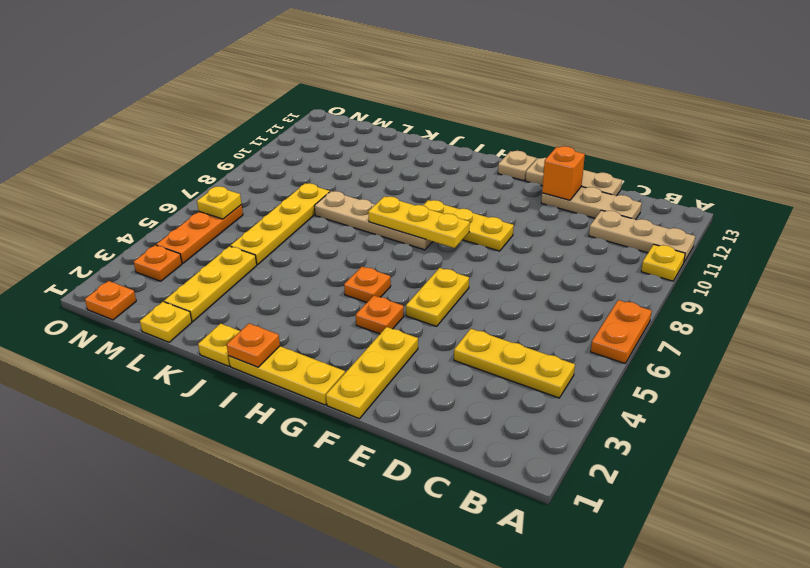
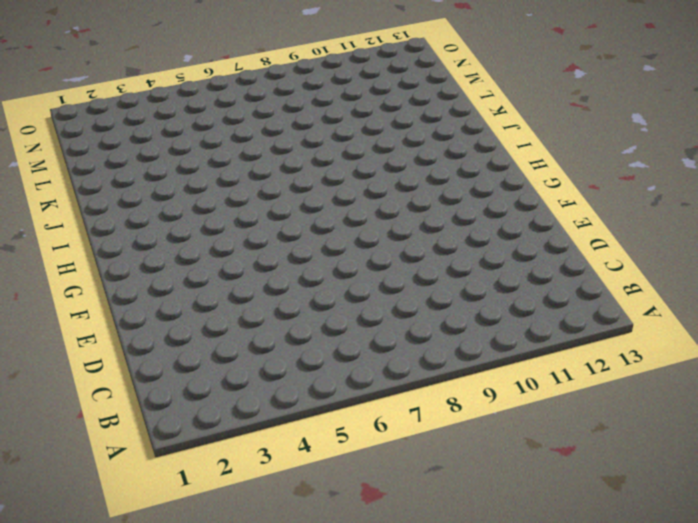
none -> orange 1x2 plate [591,300,652,363]
none -> yellow 1x1 plate [641,245,685,281]
none -> tan 1x3 plate [589,210,695,262]

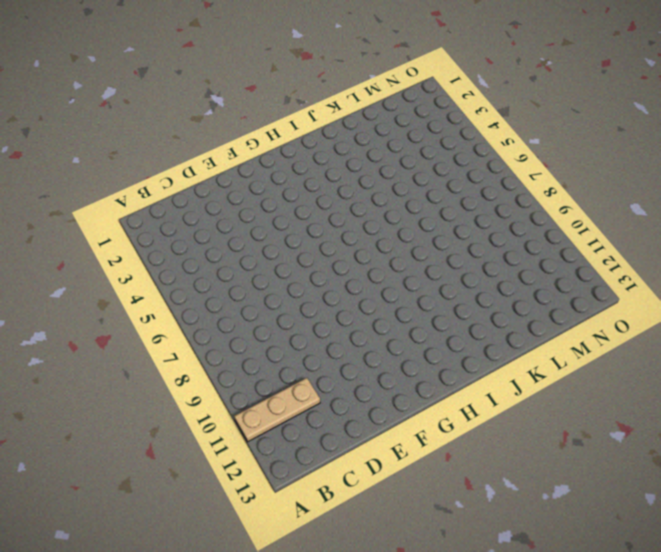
none -> orange 1x2 plate [591,300,652,363]
none -> yellow 1x1 plate [641,245,685,281]
none -> yellow 1x3 plate [454,329,575,398]

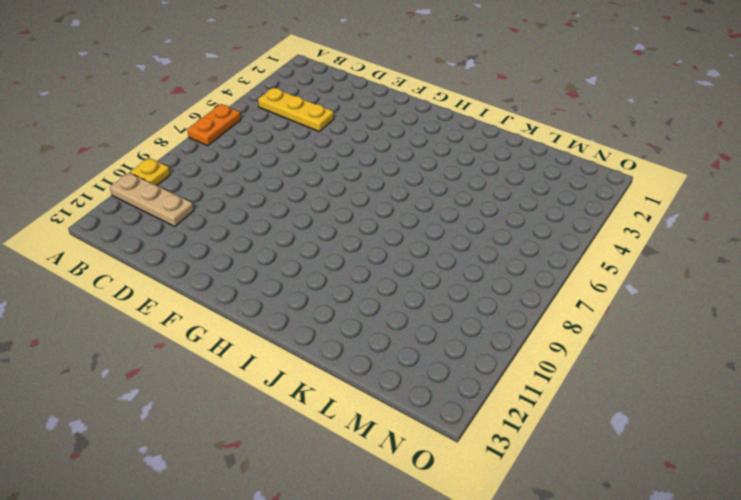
none -> tan 1x3 plate [541,187,642,220]
none -> tan 1x3 plate [525,158,622,196]
none -> yellow 1x3 plate [326,327,418,419]

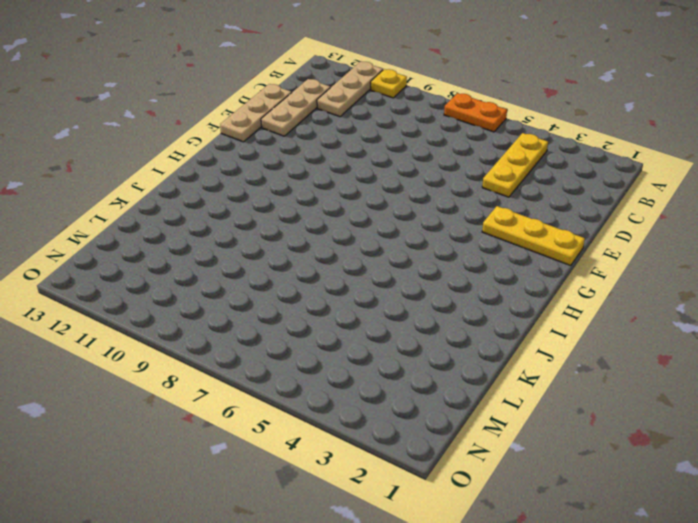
none -> yellow 1x2 plate [406,268,469,326]
none -> yellow 1x3 plate [423,200,514,251]
none -> yellow 1x3 plate [229,346,345,405]

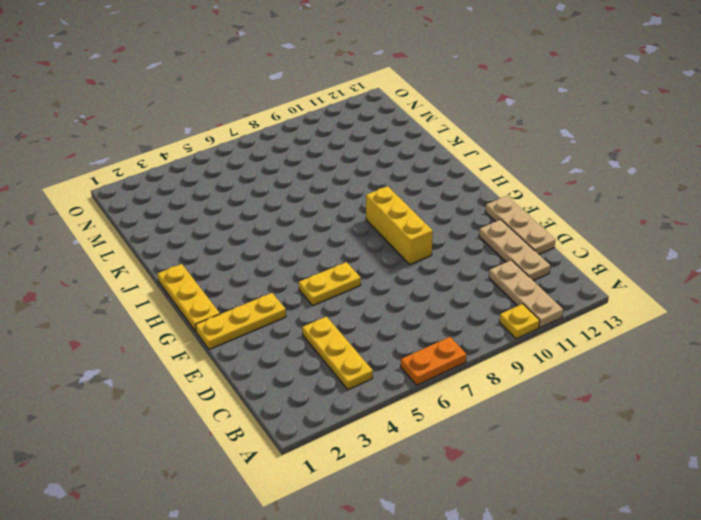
yellow 1x3 brick [366,186,433,264] -> yellow 1x3 plate [423,200,514,251]
none -> orange 1x1 plate [356,296,404,334]
none -> tan 1x1 plate [498,151,536,181]
none -> orange 1x1 plate [344,267,391,302]

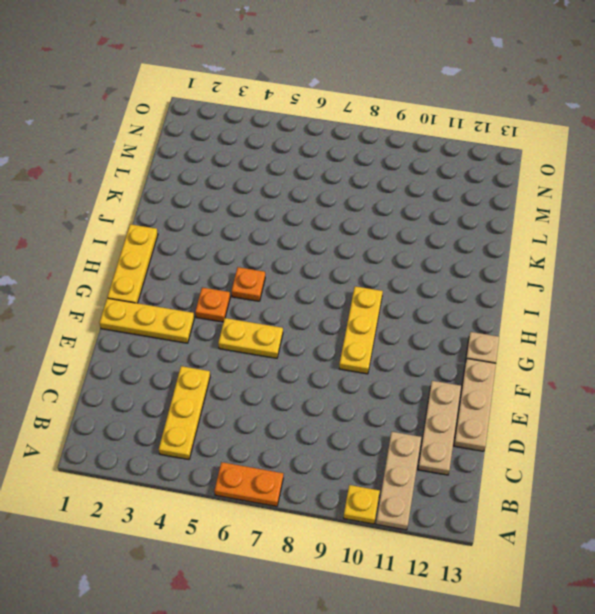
none -> tan 1x4 plate [314,191,433,250]
none -> yellow 1x1 plate [198,324,240,366]
none -> yellow 1x1 plate [140,302,192,342]

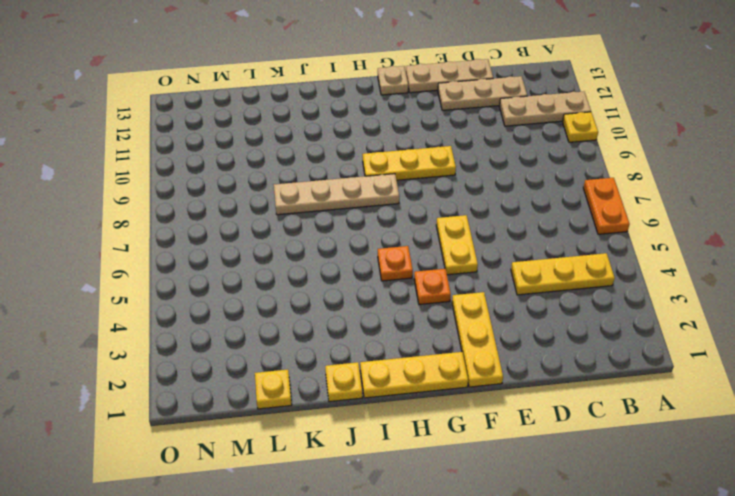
none -> yellow 1x3 plate [164,246,257,322]
none -> yellow 1x4 plate [231,183,330,265]
none -> orange 1x1 plate [85,281,136,320]

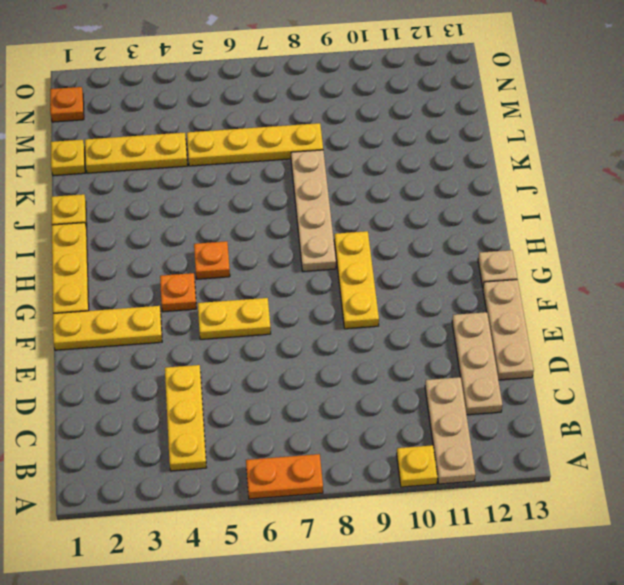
none -> orange 1x1 plate [134,245,182,281]
none -> orange 1x3 plate [156,205,243,263]
none -> orange 1x1 brick [542,146,585,200]

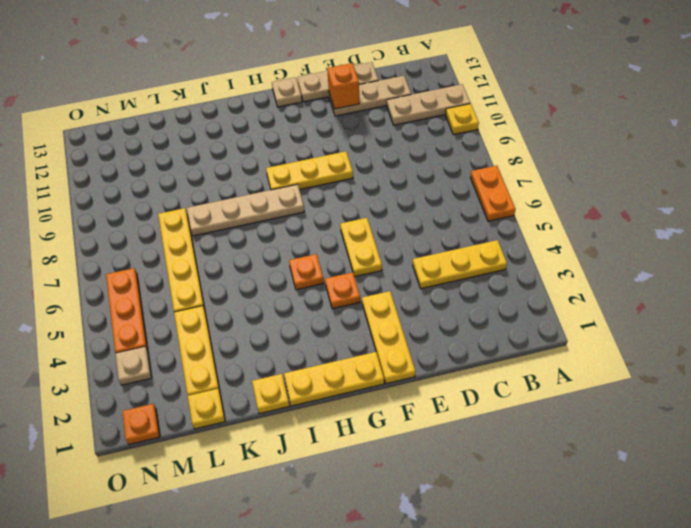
tan 1x1 plate [115,347,152,385] -> orange 1x1 plate [134,245,182,281]
none -> yellow 1x3 plate [368,196,470,248]
none -> orange 1x1 plate [227,323,280,367]
none -> yellow 1x1 plate [197,186,241,219]

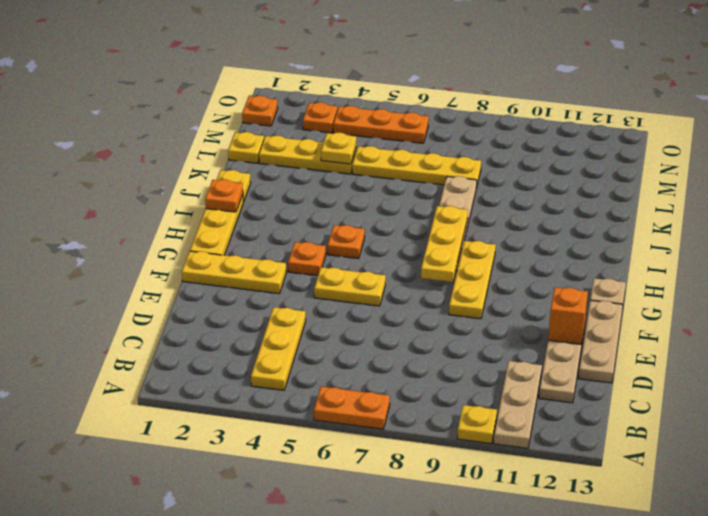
yellow 1x1 plate [321,133,356,164] -> yellow 1x1 plate moved to [197,186,241,219]

